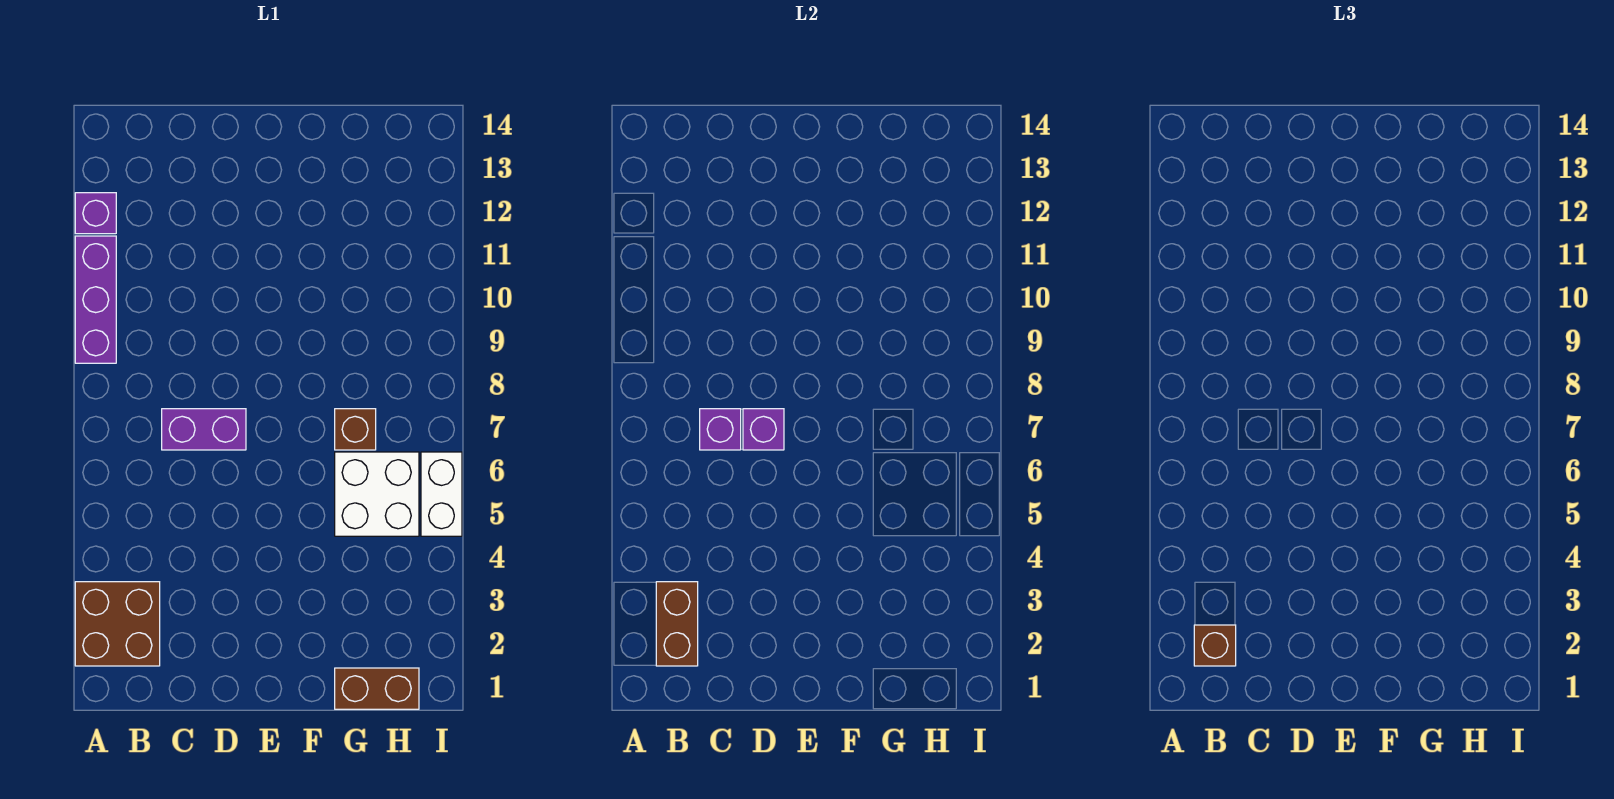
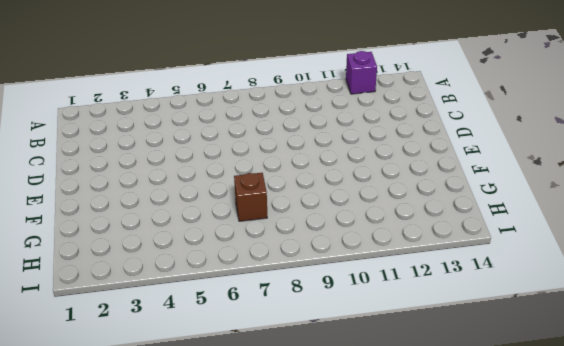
none -> brown 2x2 brick [75,582,160,666]
none -> purple 1x3 brick [75,236,116,363]
none -> purple 1x2 brick [162,409,246,450]

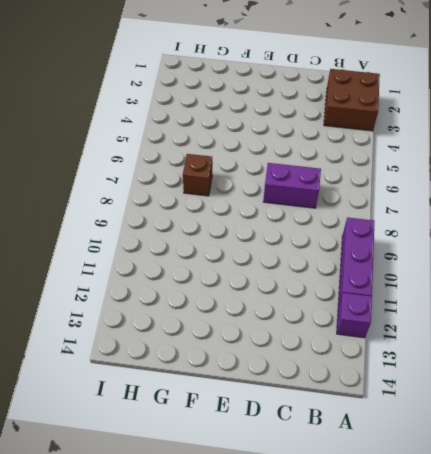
none -> brown 1x2 brick [335,668,419,709]
none -> white 2x2 brick [335,452,419,536]
none -> white 1x2 brick [421,452,462,536]

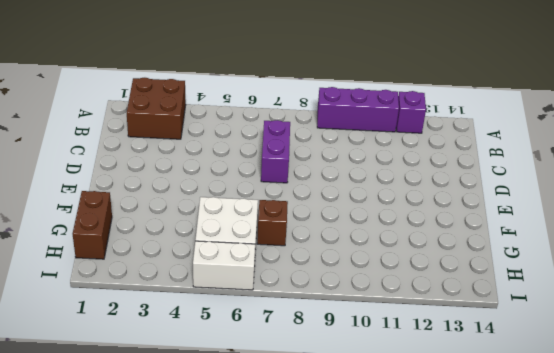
none -> brown 1x2 brick [656,582,698,666]
none -> purple 1x1 brick [700,409,741,450]
none -> purple 1x1 brick [743,409,784,450]

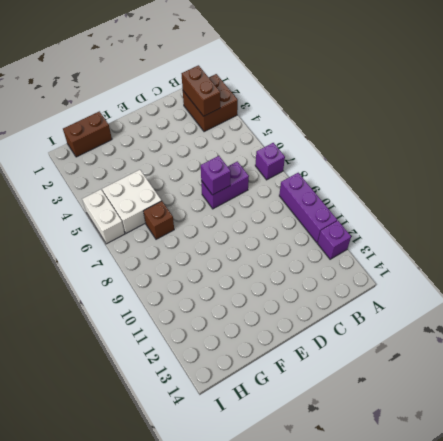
purple 1x1 brick [255,143,285,180] -> purple 1x1 brick moved to [700,409,741,450]
none -> brown 1x1 brick [1194,625,1236,666]

